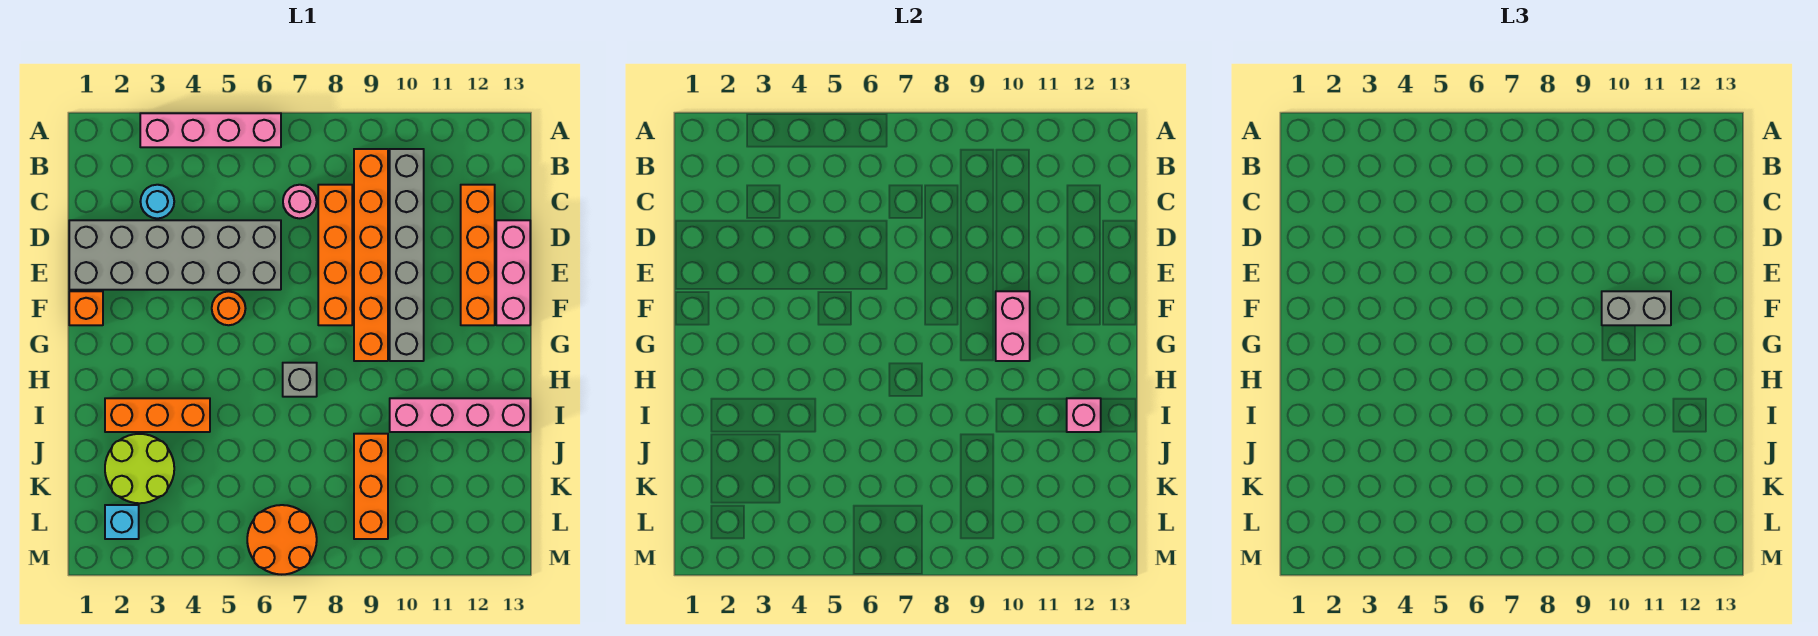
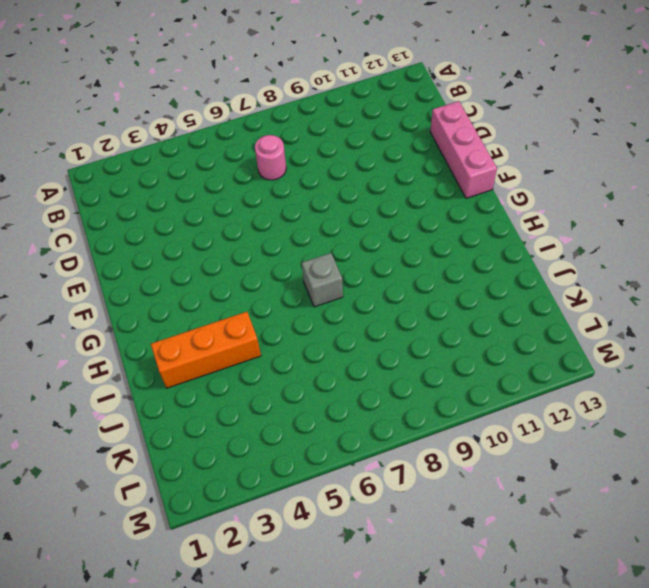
none -> pink 1x4 brick [140,113,281,147]
none -> orange 1x6 brick [354,149,388,361]
none -> grey 1x6 brick [390,149,424,361]

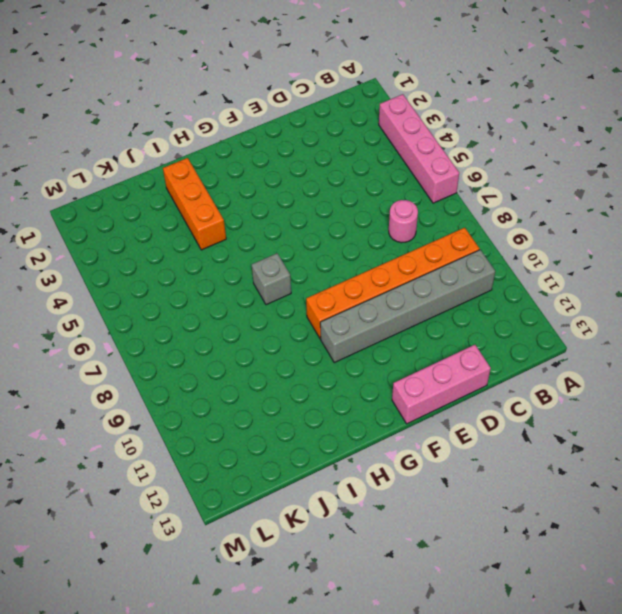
none -> cyan 1x1 round brick [140,185,174,219]
none -> orange 1x4 brick [318,185,352,325]
none -> orange 1x4 brick [461,185,495,325]

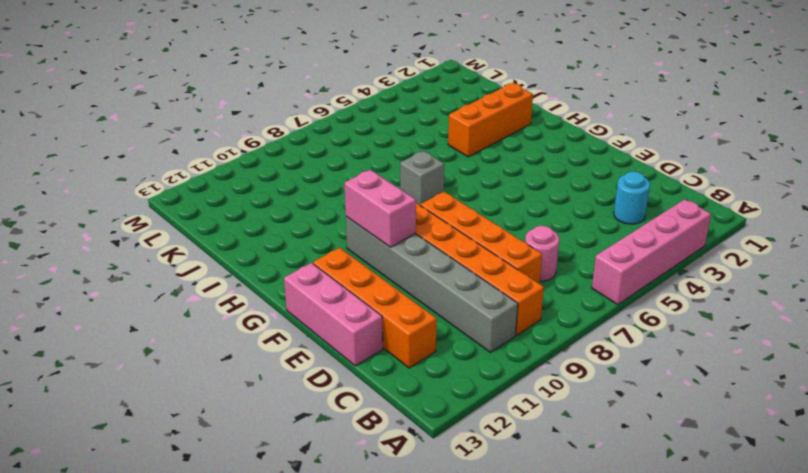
none -> grey 2x6 brick [69,220,281,290]
none -> orange 1x1 brick [69,291,103,325]
none -> orange 1x1 round brick [212,291,245,325]

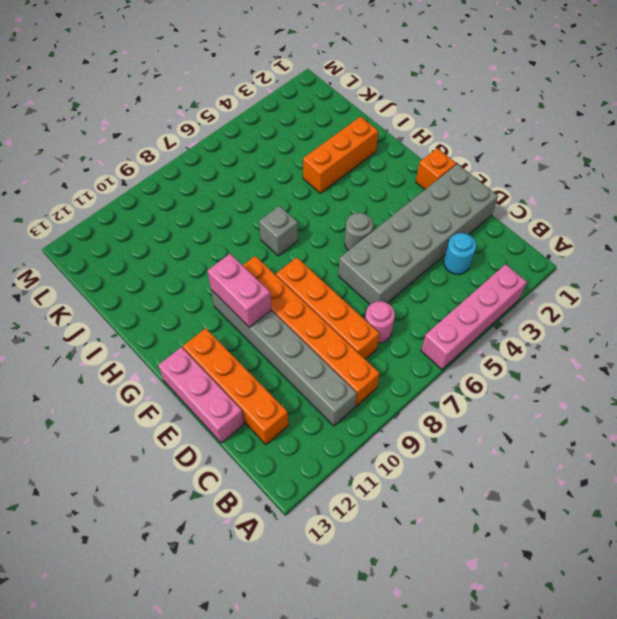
grey 1x1 round brick [345,213,373,251] -> orange 1x1 round brick [212,291,245,325]
none -> pink 1x4 brick [390,398,530,432]
none -> lime 2x2 round brick [105,434,174,503]
none -> orange 1x3 brick [354,434,388,539]

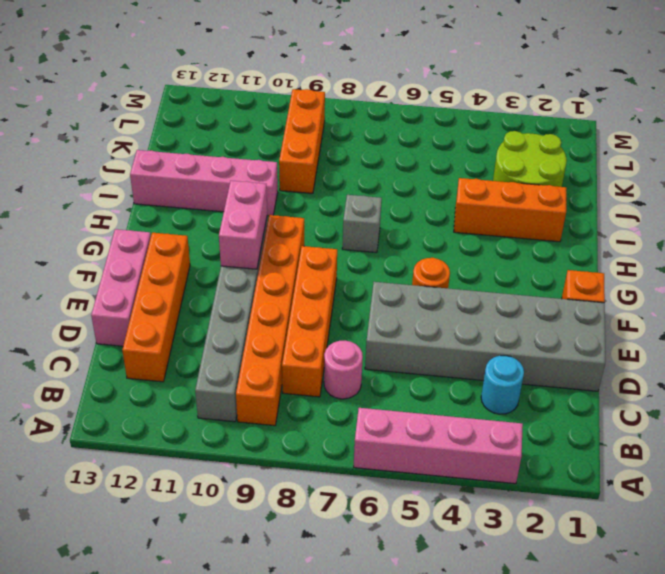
none -> cyan 1x1 brick [105,505,139,539]
none -> orange 2x2 round brick [247,505,317,574]
none -> pink 1x1 brick [1067,398,1101,432]

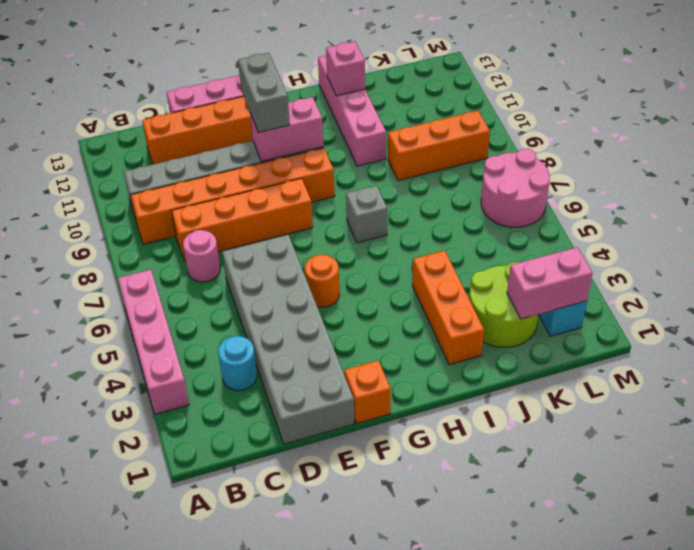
pink 1x2 brick [507,247,593,319] -> none
pink 2x2 round brick [481,148,550,227] -> orange 2x2 round brick [247,505,317,574]

